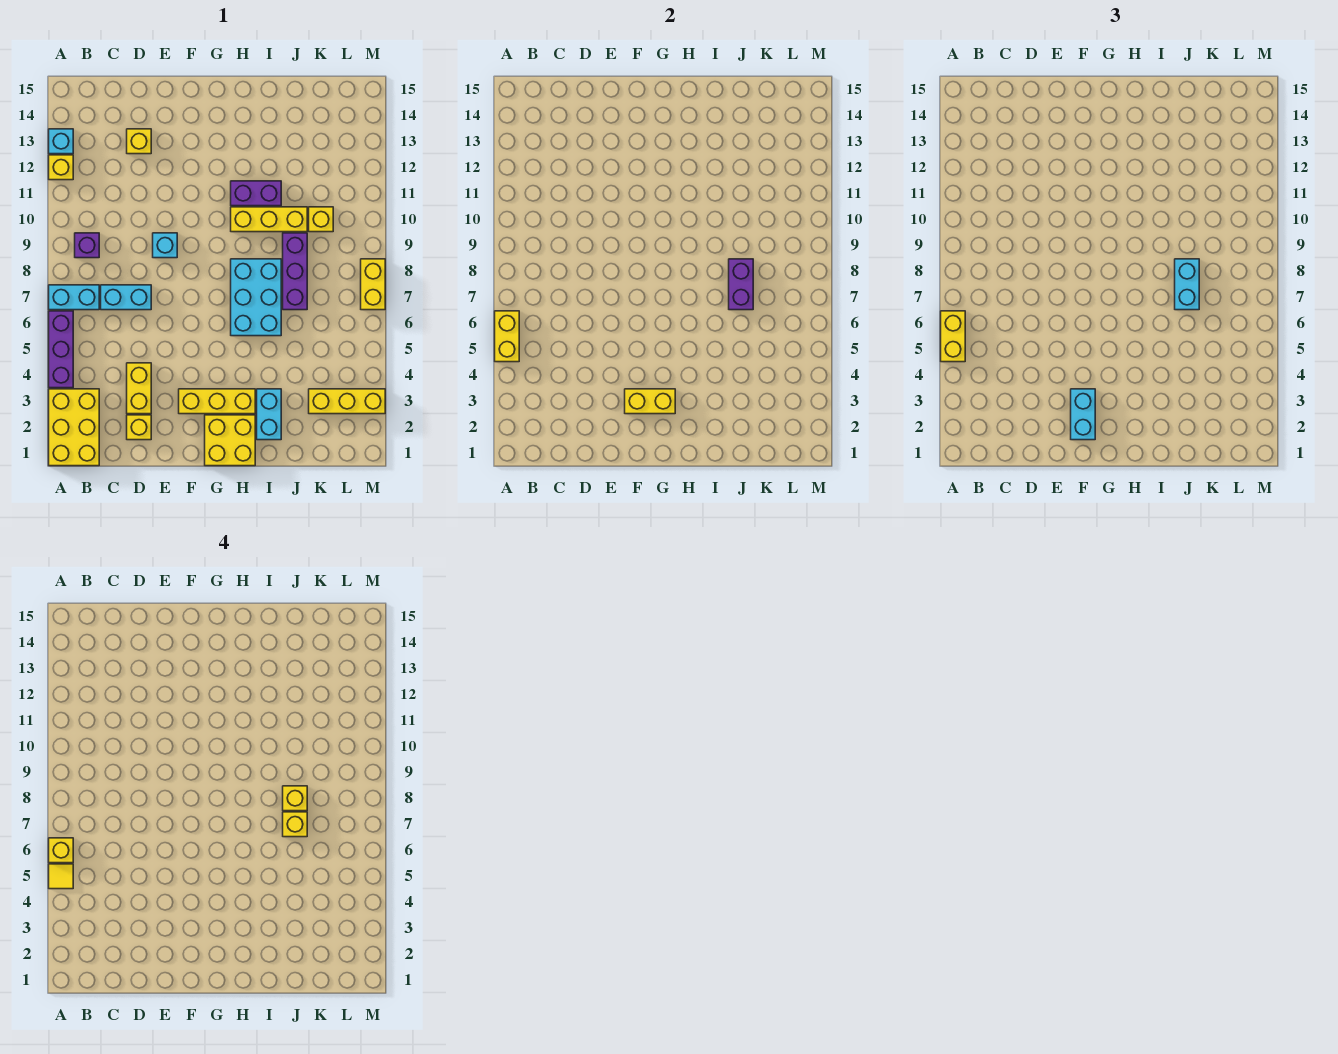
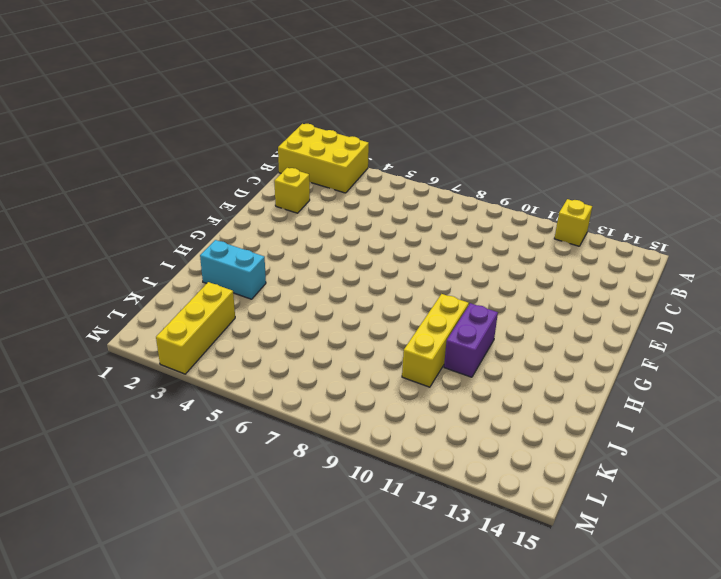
none -> purple 1x3 brick [49,311,73,388]
none -> cyan 1x2 brick [49,285,99,310]
none -> cyan 1x1 brick [49,129,73,154]
none -> purple 1x1 brick [75,233,99,258]

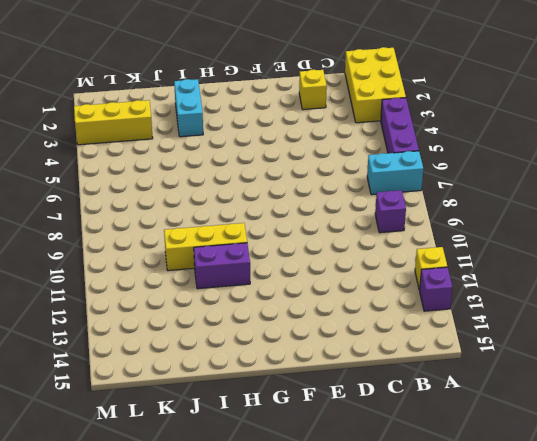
purple 1x1 brick [420,267,453,311] -> cyan 1x1 brick [49,129,73,154]
none -> cyan 1x2 brick [101,285,151,310]
none -> yellow 1x2 brick [127,363,151,414]
none -> yellow 1x1 brick [127,129,151,154]
none -> cyan 1x1 brick [153,233,177,258]

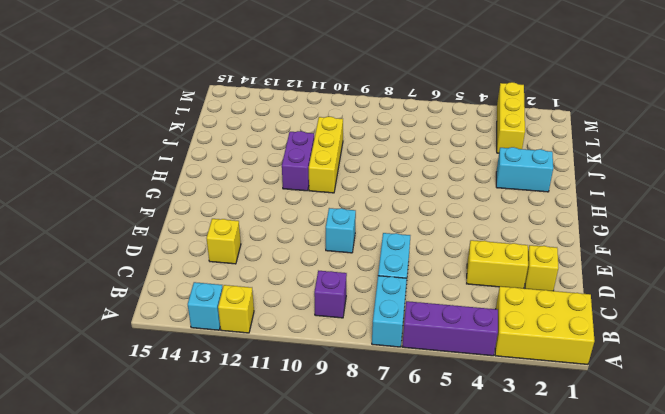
none -> yellow 1x3 brick [179,389,255,414]
none -> yellow 2x2 brick [205,415,255,466]
none -> cyan 2x3 brick [231,259,281,336]
none -> purple 1x3 brick [283,233,307,310]

